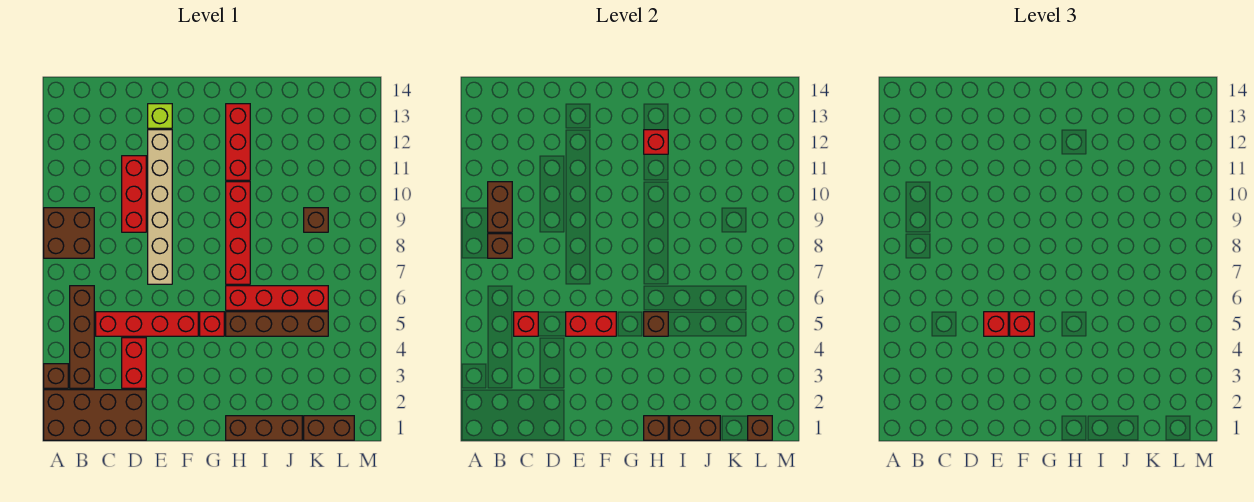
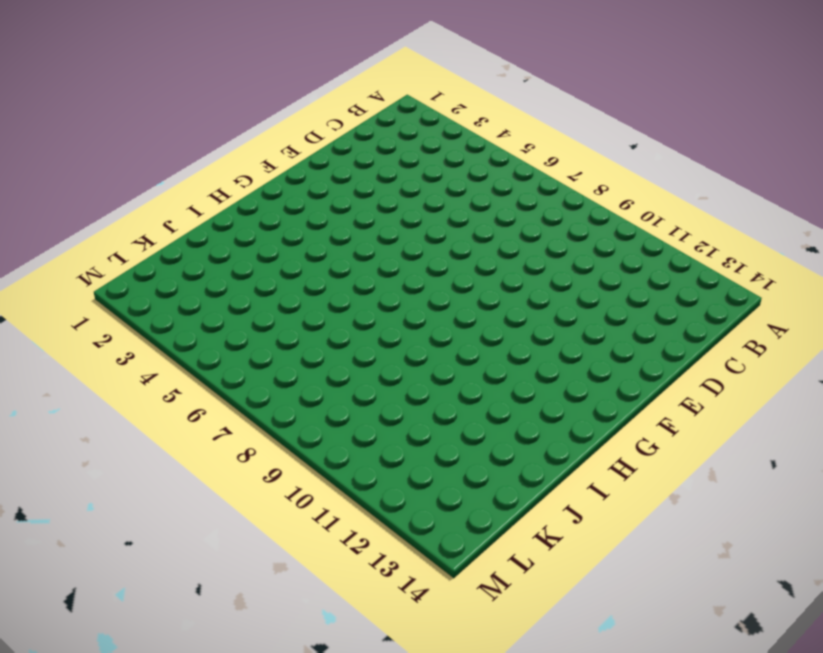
none -> brown 2x4 brick [44,390,146,440]
none -> brown 1x1 brick [44,364,68,388]
none -> brown 2x2 brick [44,208,94,258]

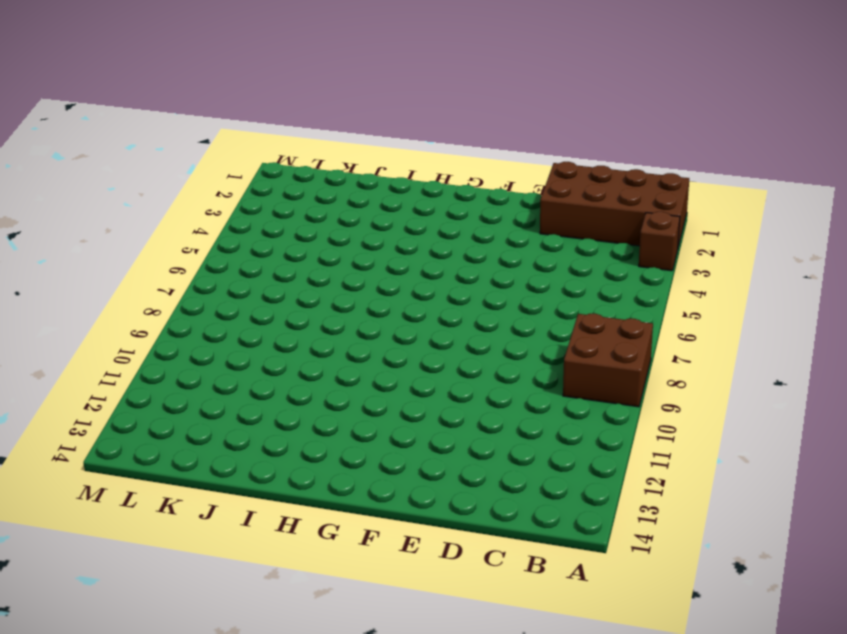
none -> brown 1x4 brick [70,286,94,388]
none -> red 1x4 brick [96,312,198,336]
none -> red 1x2 brick [122,338,146,388]

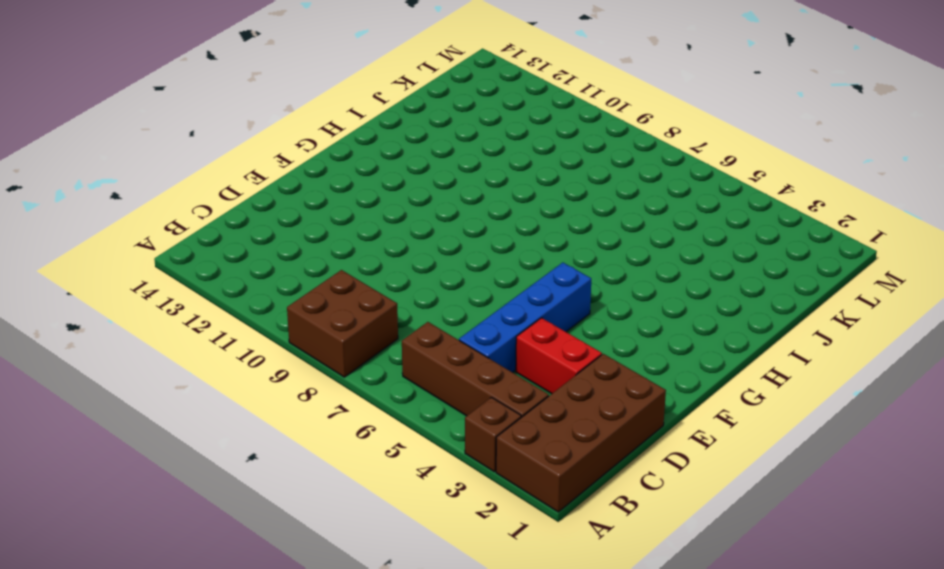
blue 1x4 brick [459,263,591,372] -> red 1x4 brick [96,312,198,336]
none -> red 1x3 brick [122,156,146,232]
none -> tan 1x6 brick [148,130,172,284]
none -> lime 1x1 brick [148,104,172,128]

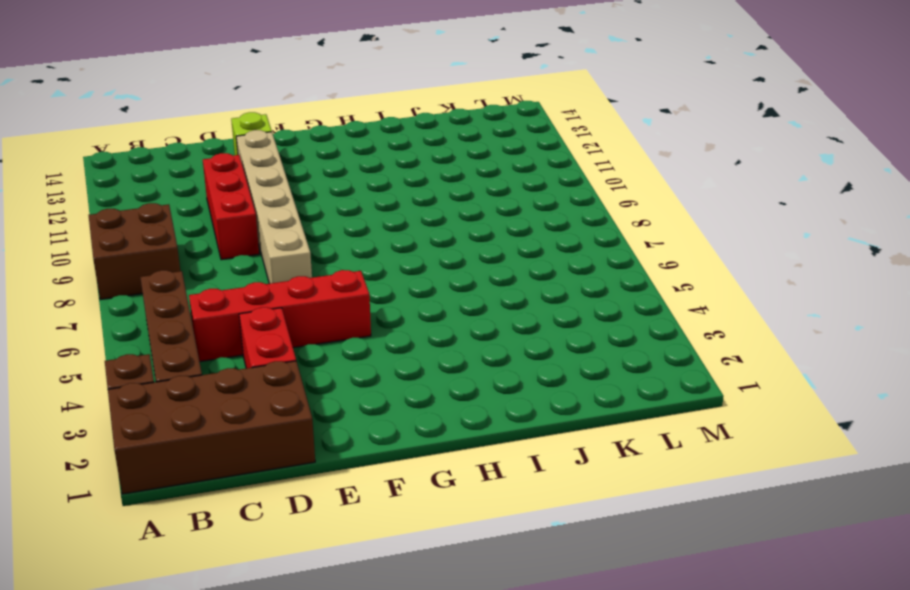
none -> red 1x1 brick [200,312,224,336]
none -> brown 1x3 brick [226,416,302,440]
none -> brown 1x4 brick [226,312,328,336]

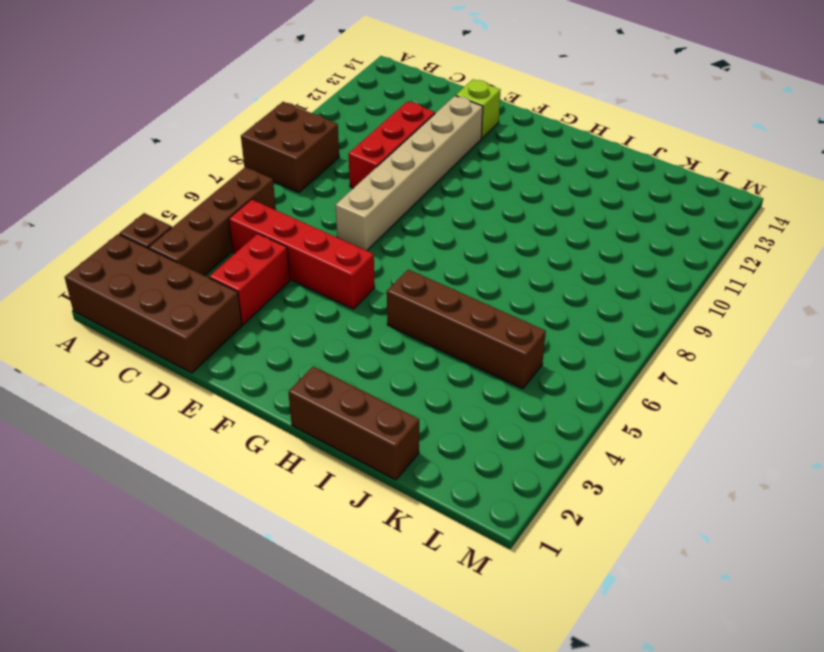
none -> red 1x1 brick [200,312,224,336]
none -> red 1x4 brick [226,286,328,310]
none -> red 1x4 brick [226,182,250,284]

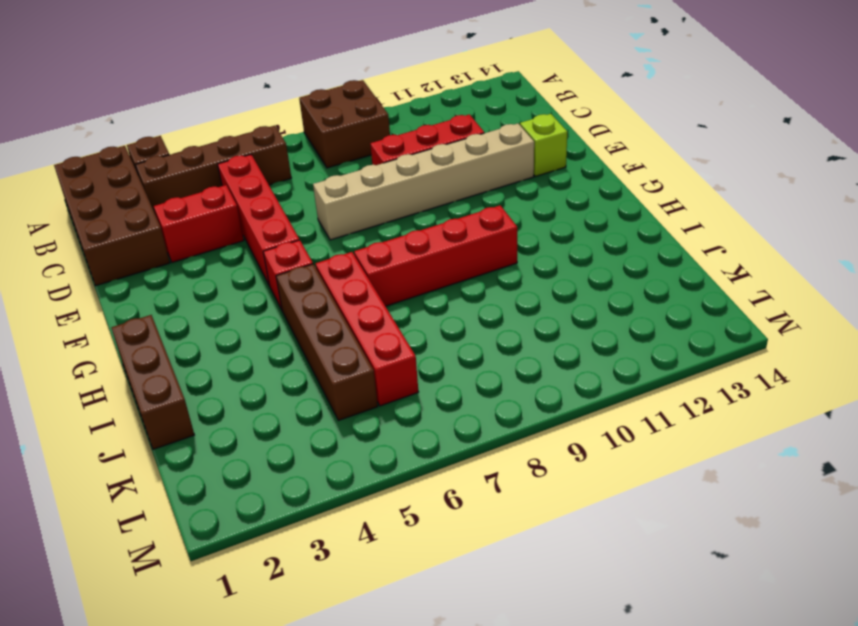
none -> red 1x3 brick [226,104,250,180]
none -> brown 1x2 brick [304,416,354,440]
none -> brown 1x1 brick [304,208,328,232]

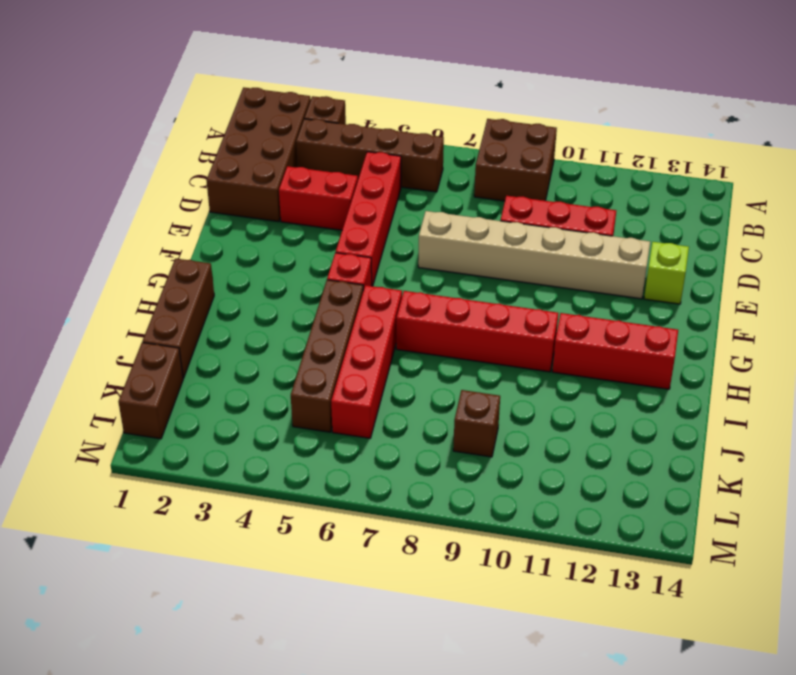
none -> brown 1x1 brick [488,234,512,258]
none -> brown 1x2 brick [488,182,512,232]
none -> red 1x1 brick [514,312,538,336]

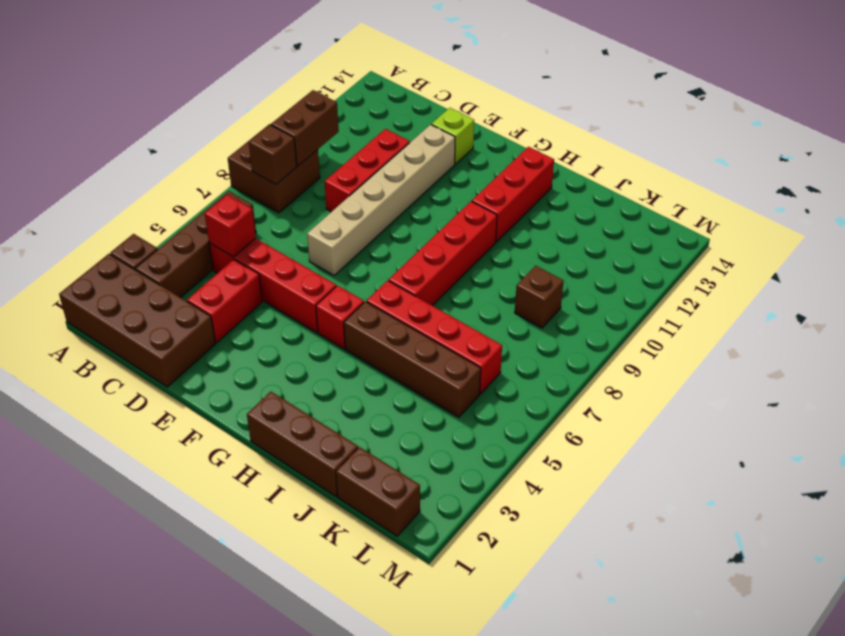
none -> red 1x2 brick [566,312,616,336]
none -> brown 1x1 brick [644,416,668,440]
none -> brown 1x1 brick [644,312,668,336]

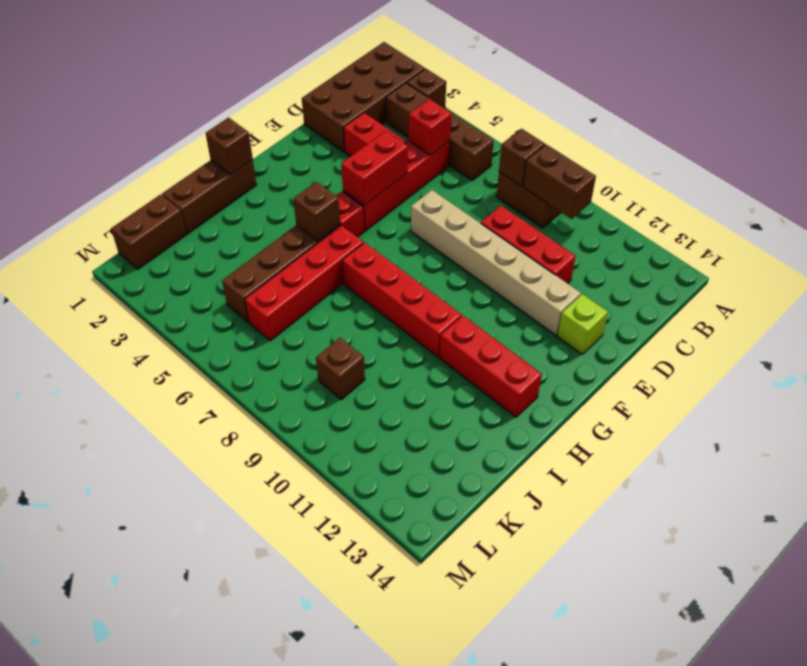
none -> red 1x1 brick [644,130,668,154]
none -> brown 1x2 brick [670,416,720,440]
none -> brown 1x1 brick [748,416,772,440]

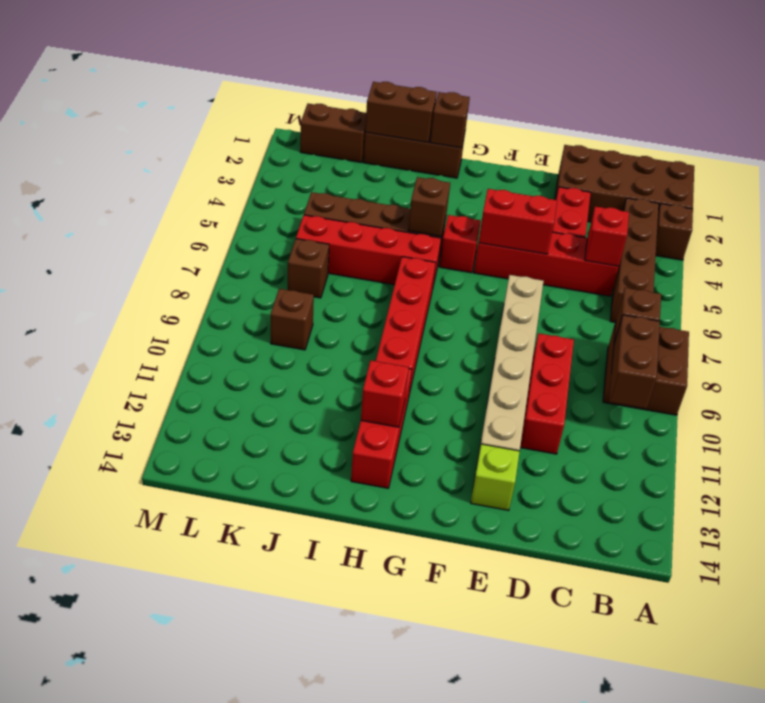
brown 1x1 brick [288,239,329,298] -> brown 1x1 brick moved to [748,416,772,440]
none -> red 1x1 brick [984,312,1008,336]
none -> red 1x1 brick [1010,312,1034,336]

